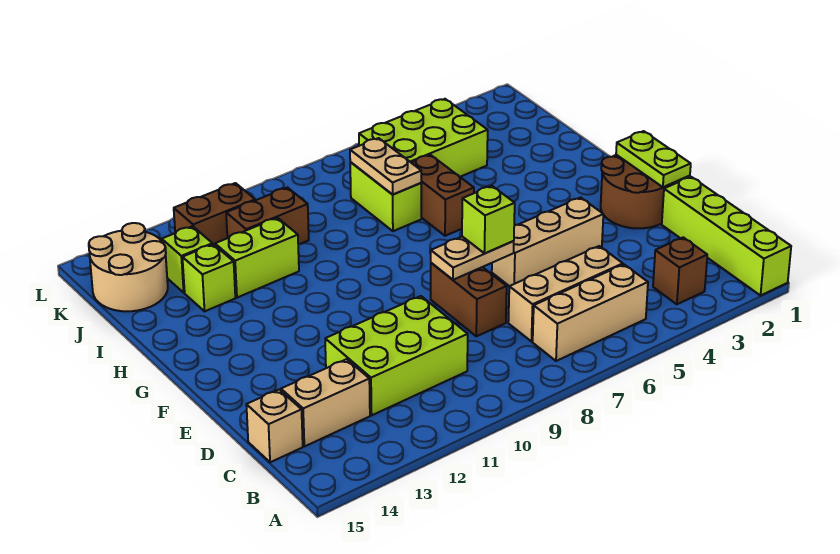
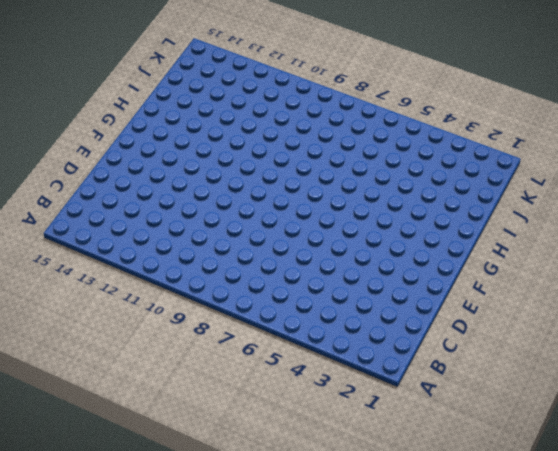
none -> lime 1x4 brick [662,177,791,295]
none -> brown 1x1 brick [653,237,707,304]
none -> tan 1x3 brick [533,264,648,361]

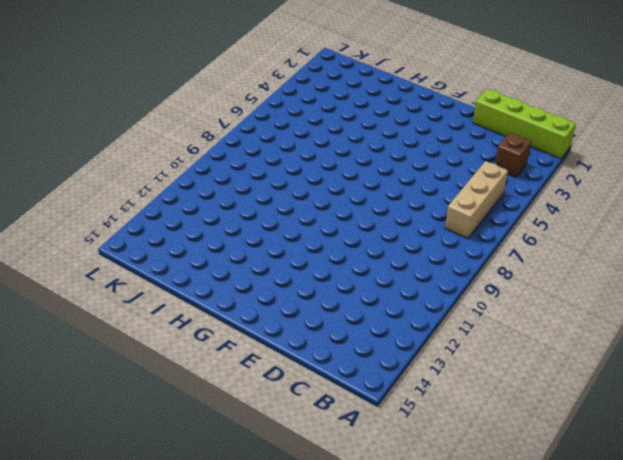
none -> tan 1x3 brick [508,246,623,342]
none -> lime 2x3 brick [325,296,468,415]
none -> tan 1x2 brick [281,359,370,446]

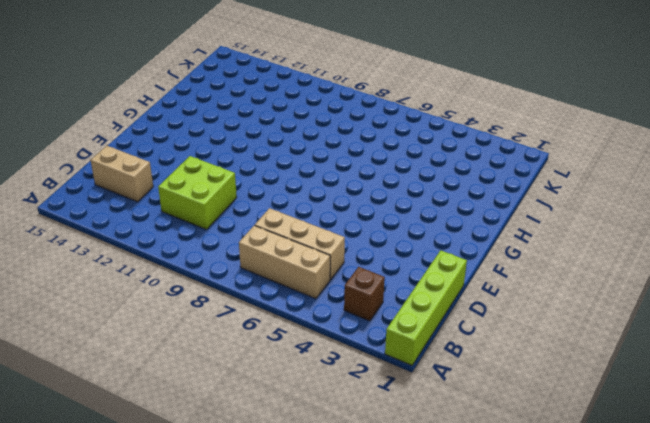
lime 2x2 brick [158,156,237,229] -> lime 2x3 brick [325,296,468,415]
none -> tan 1x1 brick [246,390,303,462]
none -> brown 1x2 brick [431,263,507,336]
none -> brown 2x2 round brick [601,155,674,228]

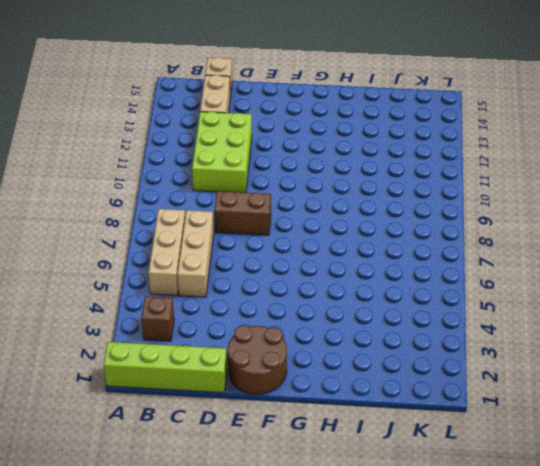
none -> tan 1x3 brick [492,197,603,286]
none -> brown 1x2 brick [411,155,474,236]
none -> lime 1x2 brick [350,162,421,231]

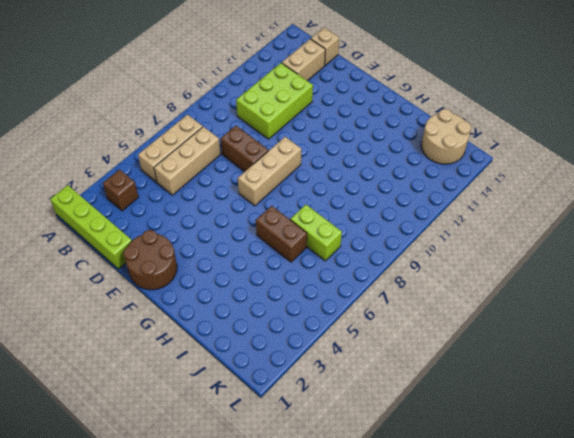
tan 1x3 brick [238,137,301,206] -> tan 1x3 brick moved to [492,197,603,286]
none -> lime 1x2 brick [215,218,299,298]
none -> lime 1x1 brick [182,244,235,311]
none -> lime 2x3 brick [359,99,488,177]

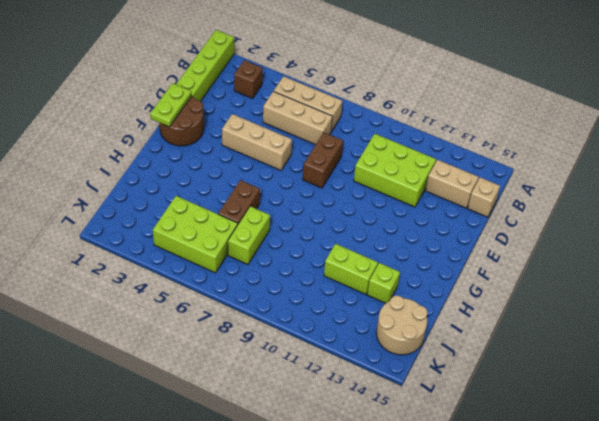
none -> brown 1x2 brick [226,188,309,245]
none -> lime 1x1 brick [162,226,212,293]
none -> brown 1x2 brick [174,183,255,245]

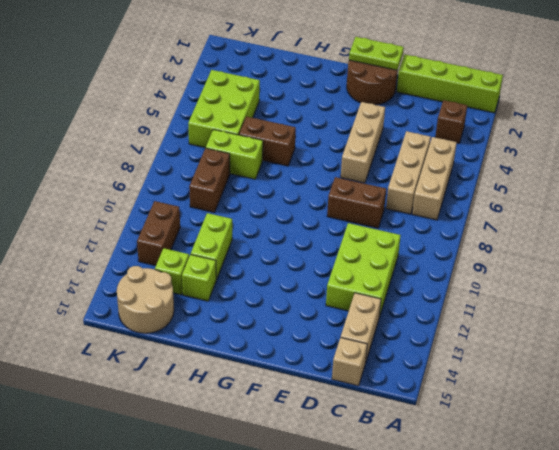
brown 1x2 brick [189,148,230,212] -> brown 1x2 brick moved to [226,188,309,245]
none -> tan 1x2 plate [431,237,514,280]
none -> tan 1x2 plate [350,138,421,195]
none -> lime 1x1 brick [462,186,515,253]

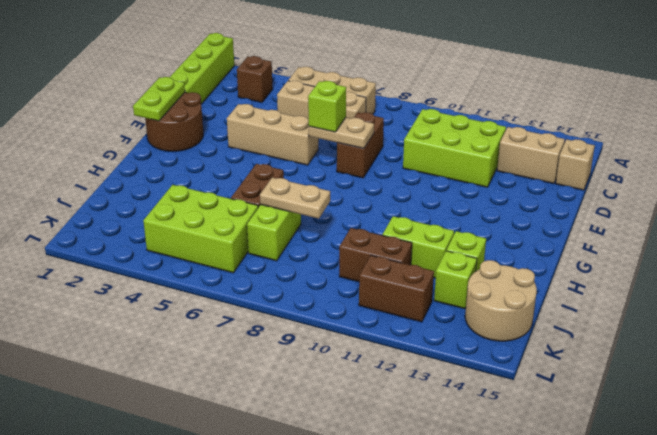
tan 1x2 plate [260,177,330,219] -> tan 1x2 plate turned to [350,138,421,195]

